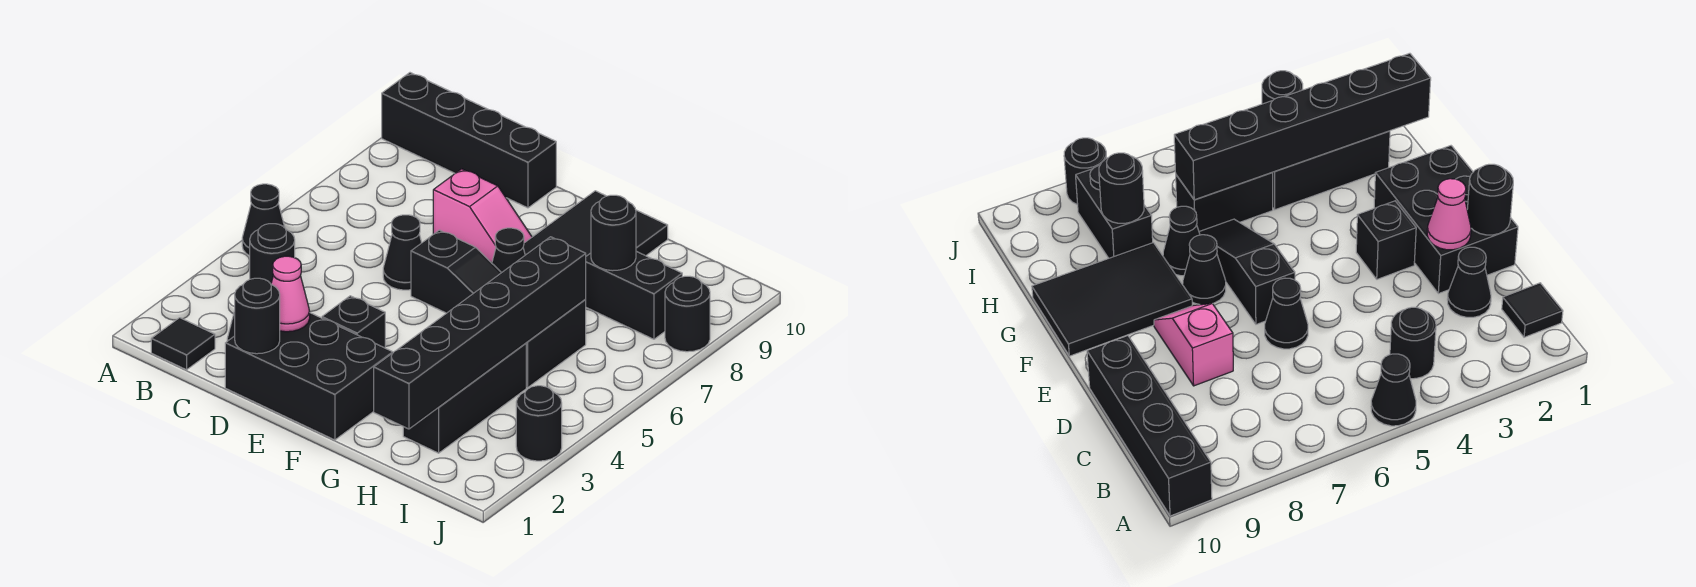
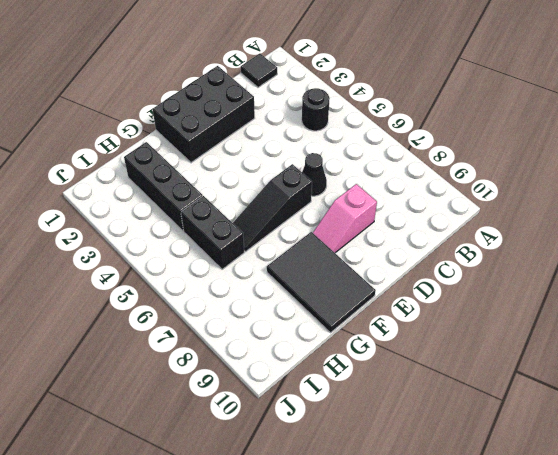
none -> black 1x1 cone [242,184,285,256]
none -> black 1x4 brick [382,73,556,208]
none -> black 1x1 cone [1447,247,1491,317]

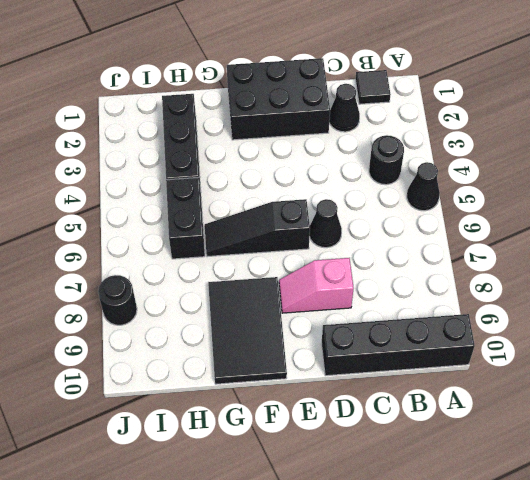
none -> black 1x1 brick [322,296,385,348]
none -> black 1x1 cone [492,228,525,273]
none -> black 1x1 cone [1163,206,1200,276]

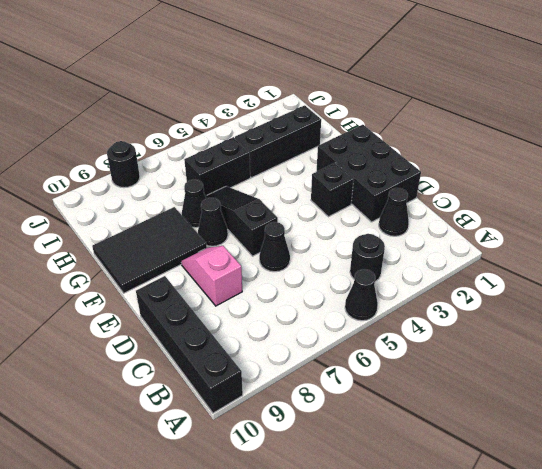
none -> black 1x1 tile [151,318,215,370]
none -> black 1x2 brick [585,251,682,339]
none -> black 1x1 round brick [516,386,562,461]

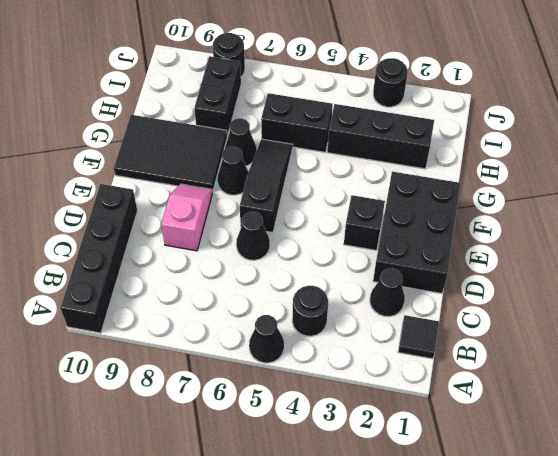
none -> black 1x1 round brick [235,278,280,354]
none -> pink 1x1 cone [271,256,310,332]
none -> black 1x6 brick [374,237,586,429]

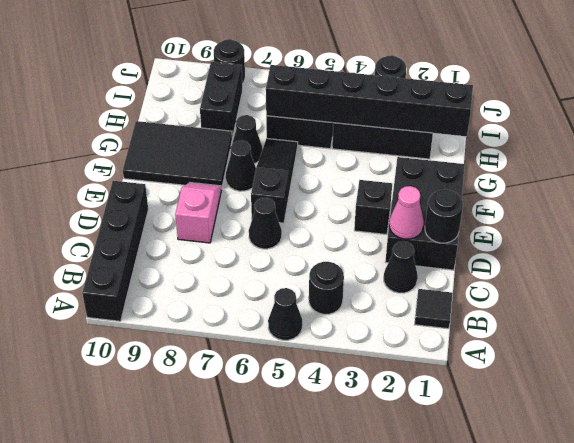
none -> black 1x1 round brick [591,195,636,271]

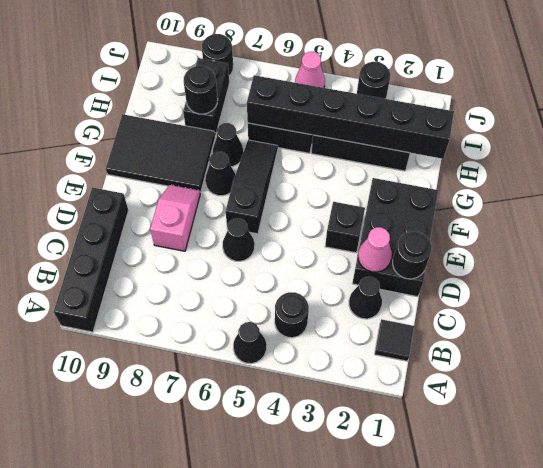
pink 1x1 cone [295,52,325,88] -> none

